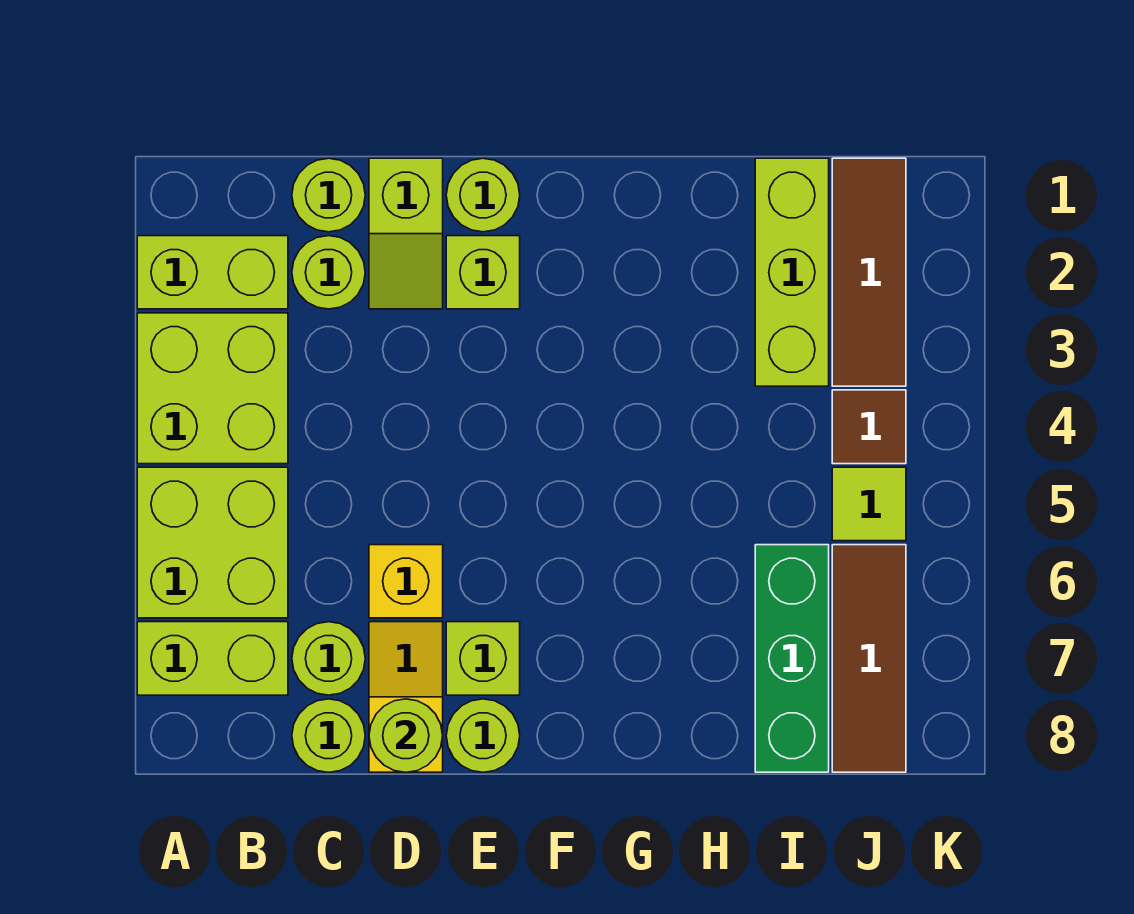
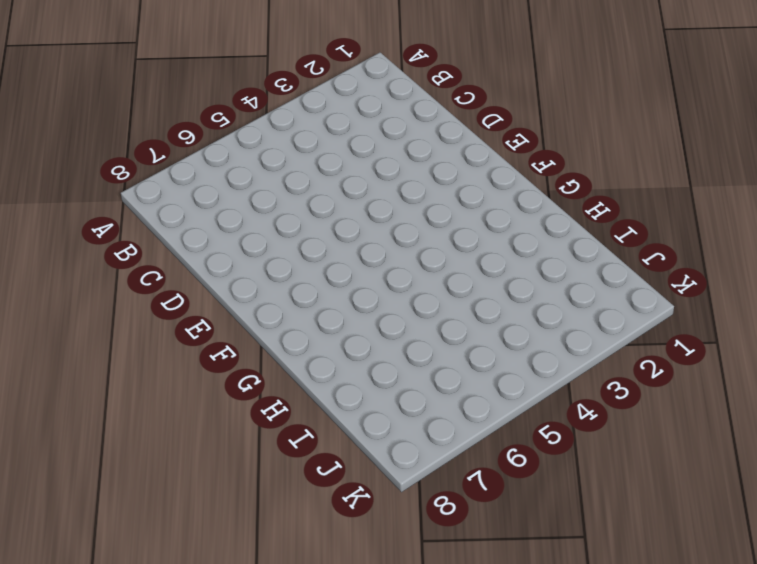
none -> lime 1x2 brick [137,236,288,309]
none -> lime 2x2 brick [137,313,288,464]
none -> lime 2x2 brick [137,467,288,618]

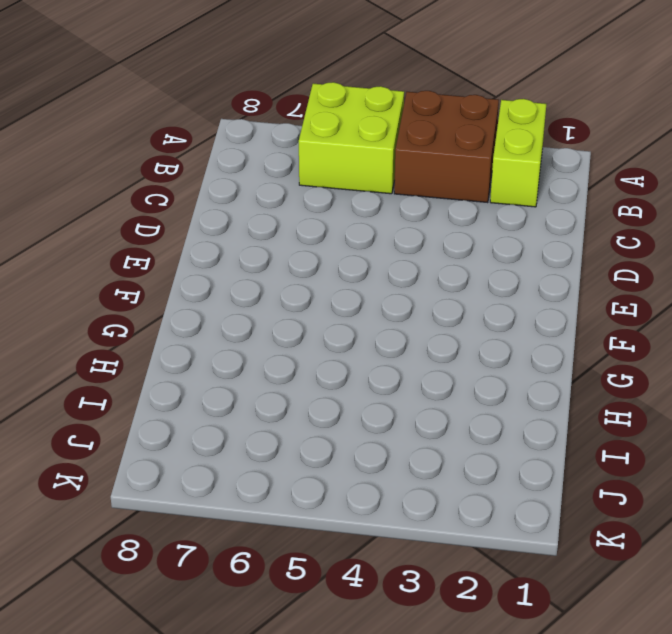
brown 2x2 brick [394,91,499,203] -> lime 2x2 brick [137,313,288,464]
none -> lime 1x2 brick [137,622,288,695]
none -> lime 1x1 round brick [292,158,365,232]
none -> lime 1x1 round brick [292,236,365,309]

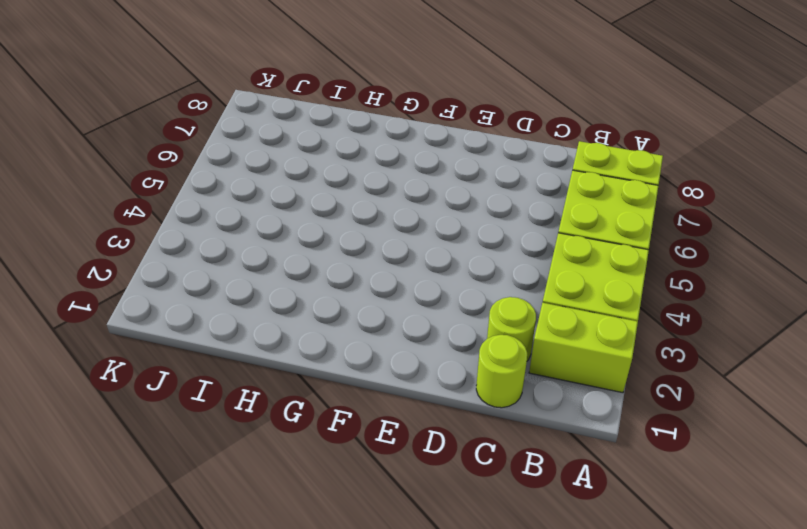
none -> lime 1x1 round brick [292,622,365,695]
none -> lime 1x1 round brick [292,699,365,772]
none -> lime 1x2 slope [369,158,443,309]

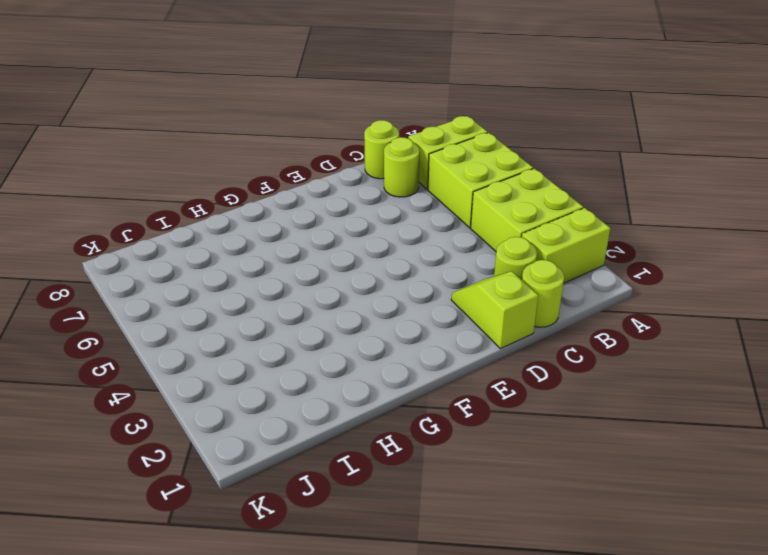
none -> yellow 1x1 brick [369,545,443,618]
none -> yellow 1x2 slope [369,622,443,772]
none -> lime 1x1 round brick [446,158,520,232]

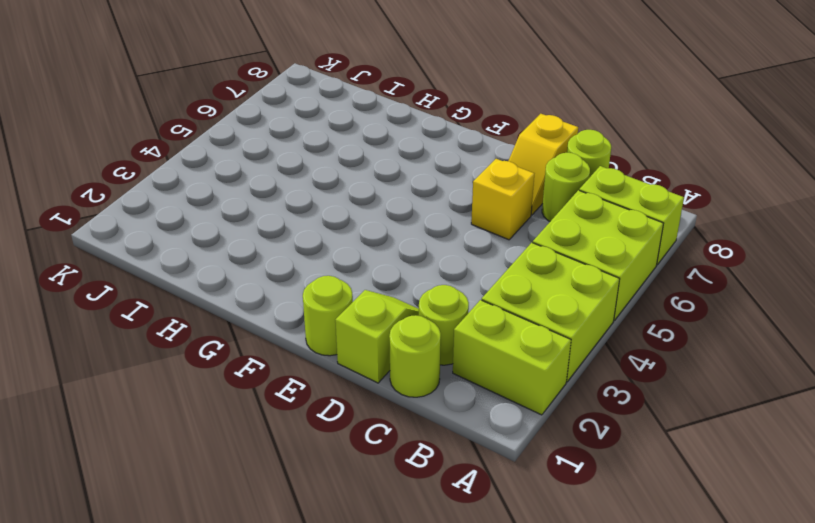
none -> lime 1x1 brick [446,236,520,309]
none -> lime 1x1 brick [446,622,520,695]
none -> lime 1x1 round brick [446,699,520,772]

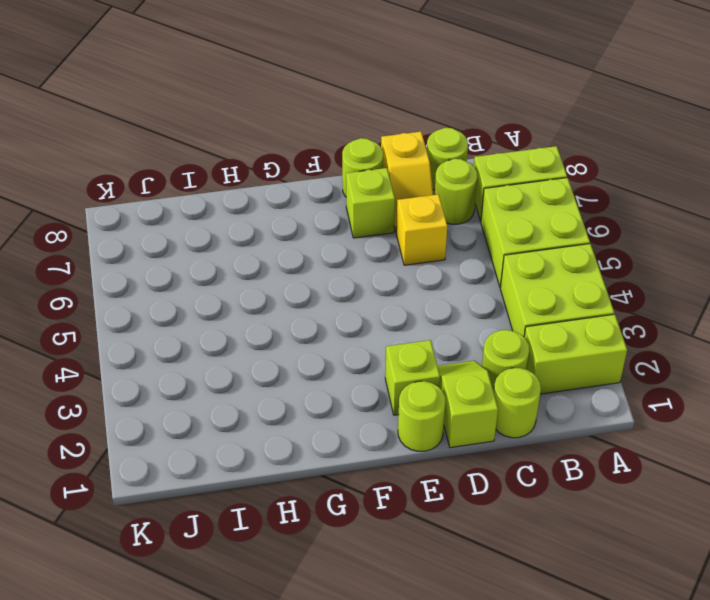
none -> lime 1x3 brick [755,158,829,386]
none -> green 1x3 brick [755,545,829,772]
none -> brown 1x3 tile [832,158,906,386]

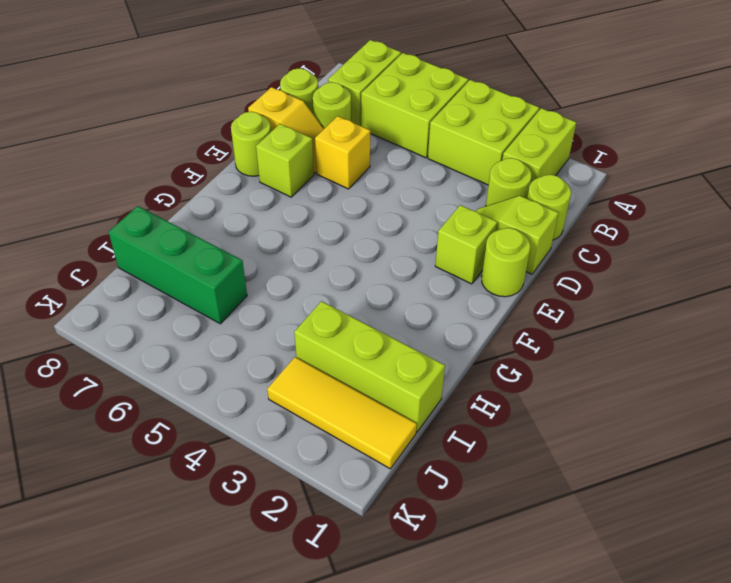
yellow 1x3 tile [267,357,417,469] -> brown 1x3 tile [832,158,906,386]
none -> brown 1x1 tile [832,390,906,464]
none -> lime 1x1 tile [832,467,906,541]
none -> brown 1x3 tile [832,545,906,772]

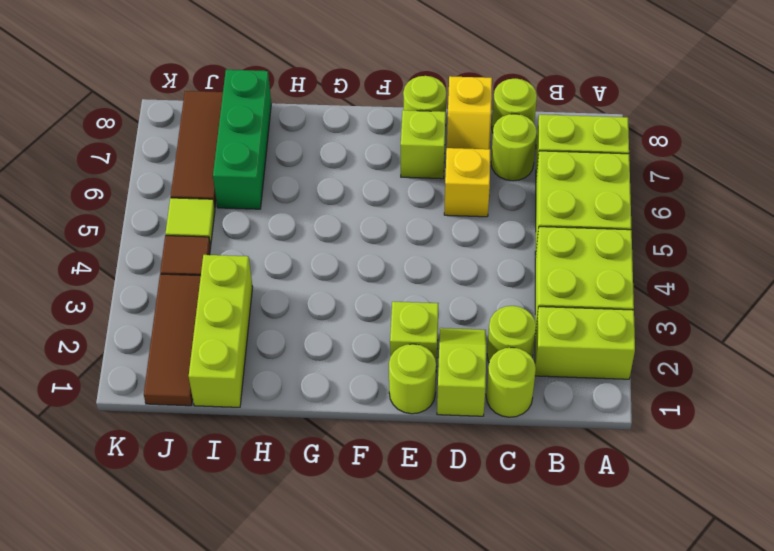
none -> lime 1x1 round brick [369,699,443,772]

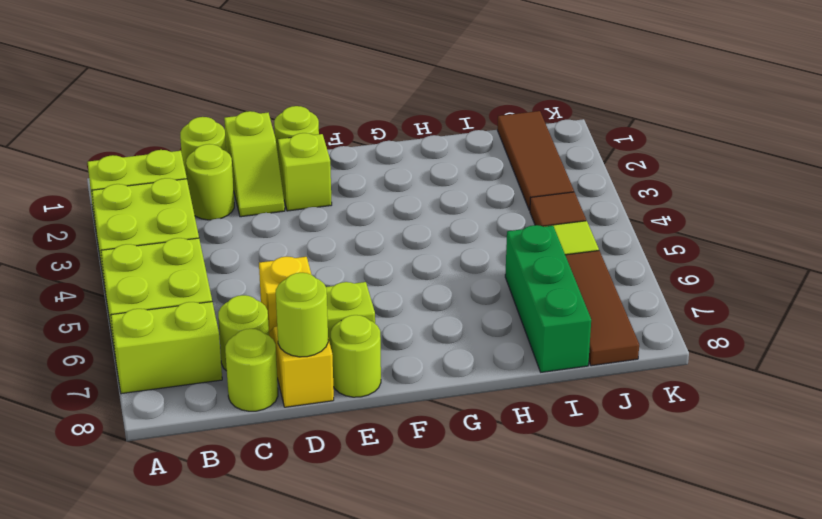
none -> lime 1x3 brick [755,158,829,386]

